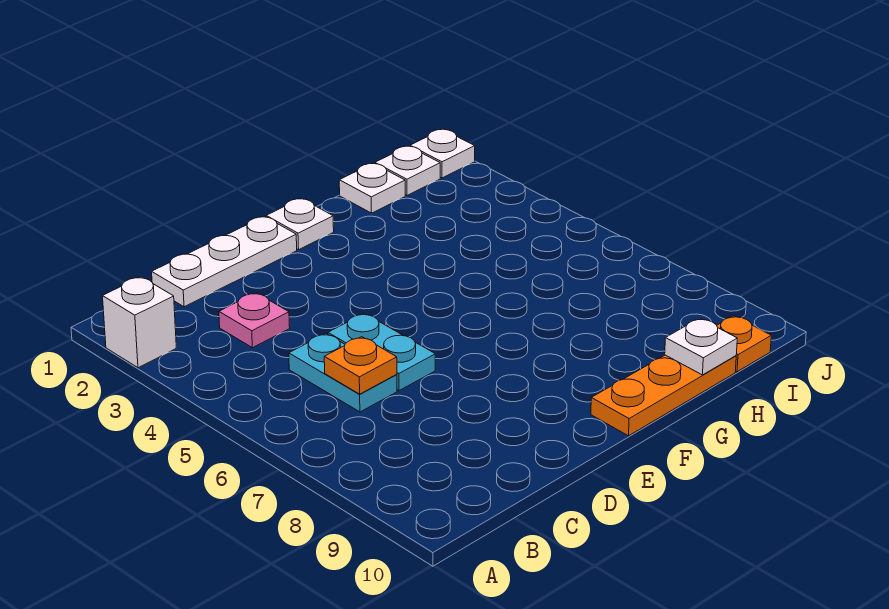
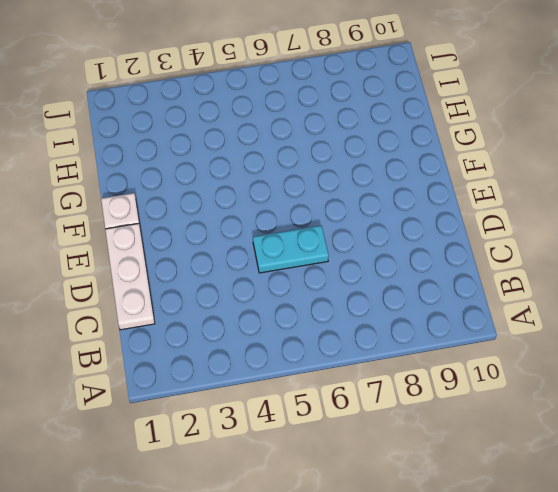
none -> white 1x1 brick [103,277,176,368]
none -> pink 1x1 plate [219,293,290,348]
none -> cyan 1x2 plate [289,334,397,412]

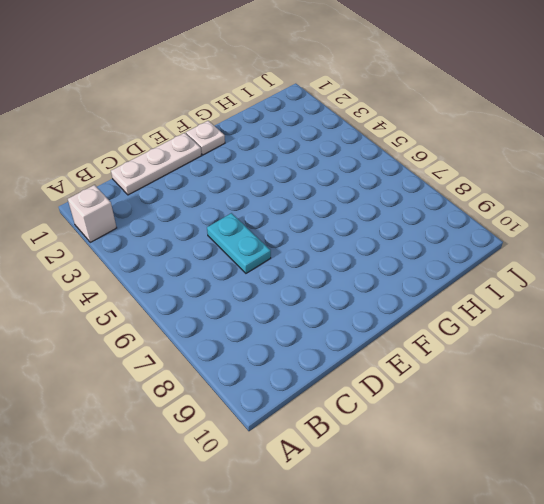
none -> pink 1x1 plate [219,293,290,348]
none -> cyan 1x2 plate [289,334,397,412]
none -> orange 1x3 plate [591,355,736,436]

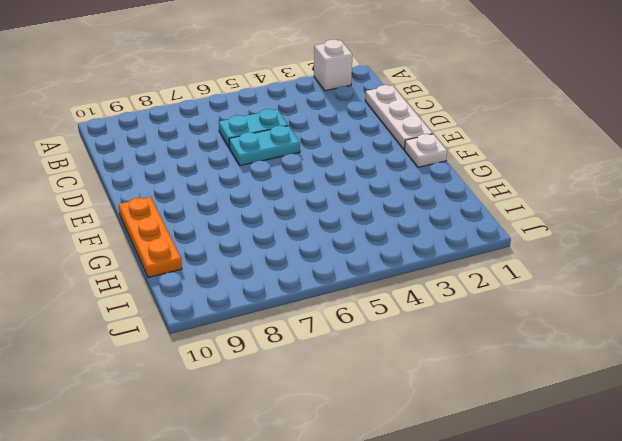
none -> pink 1x1 plate [219,293,290,348]
none -> white 1x1 plate [339,163,405,213]
none -> white 1x1 plate [375,146,440,195]

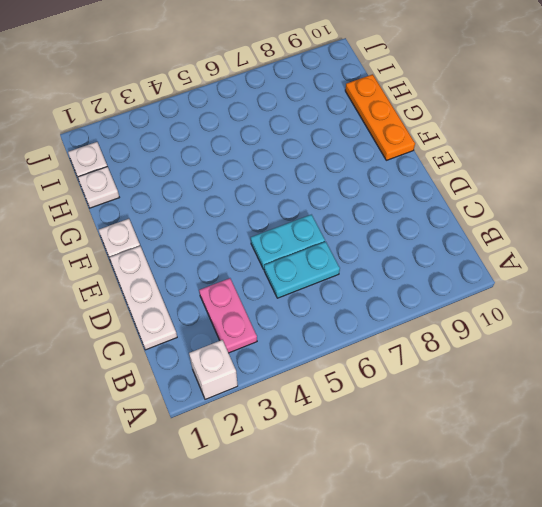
pink 1x2 plate [199,278,257,353] -> pink 1x1 plate [219,293,290,348]
none -> orange 1x1 plate [717,316,771,372]
none -> white 1x1 plate [410,129,475,178]
none -> orange 1x1 plate [324,337,397,394]

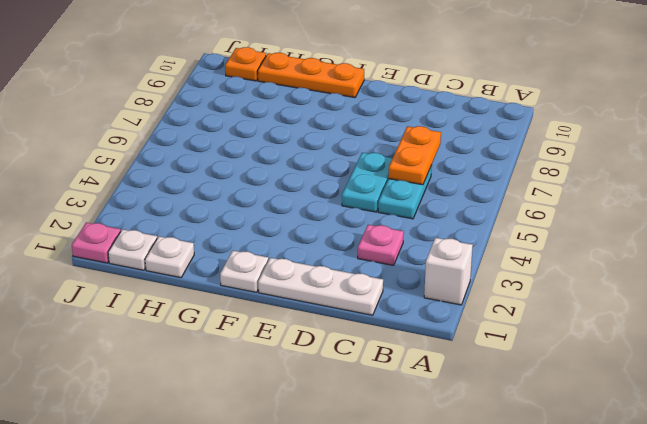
orange 1x2 plate [388,126,441,185] -> orange 1x1 plate [324,337,397,394]
pink 1x1 plate [72,222,121,263] -> white 1x1 plate [410,129,475,178]
none -> white 1x1 plate [665,318,737,375]

